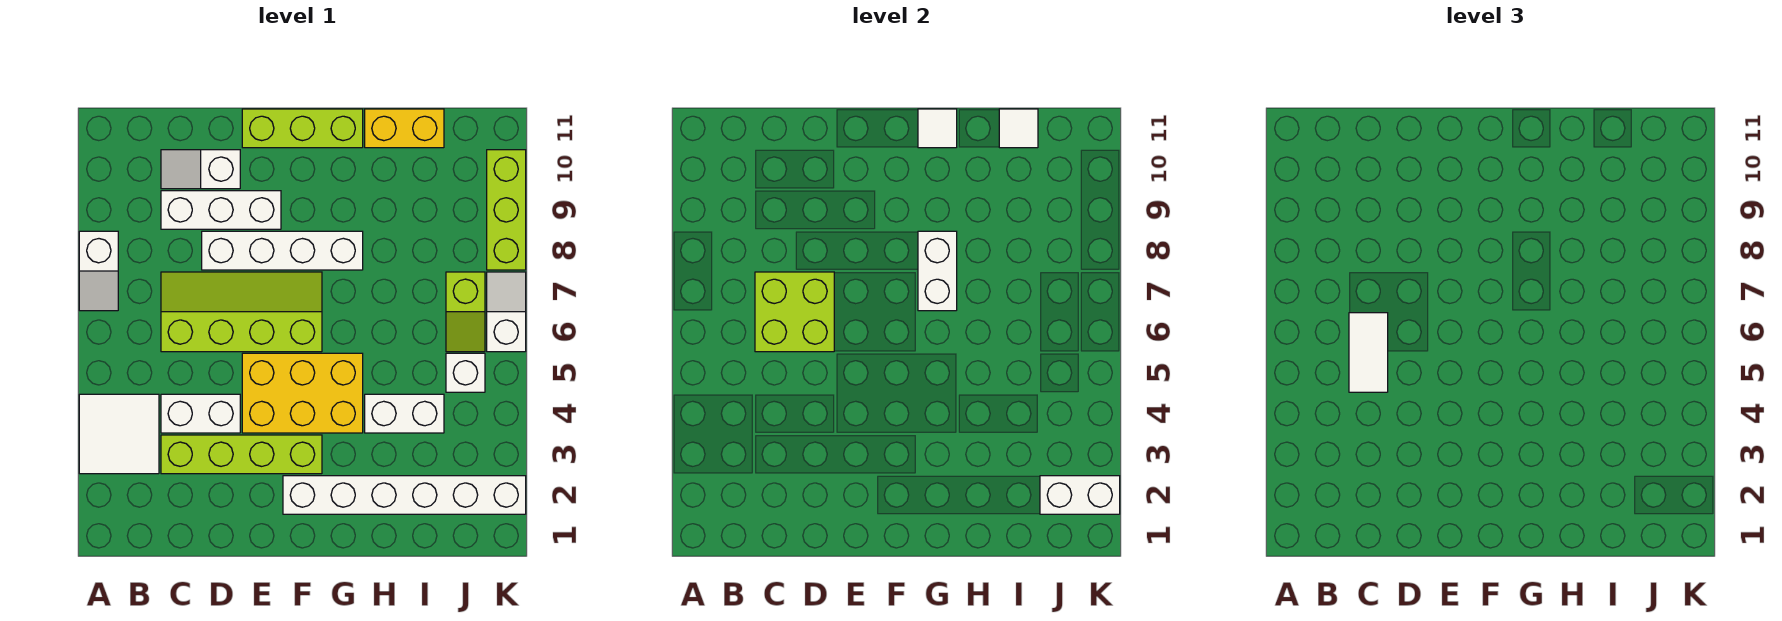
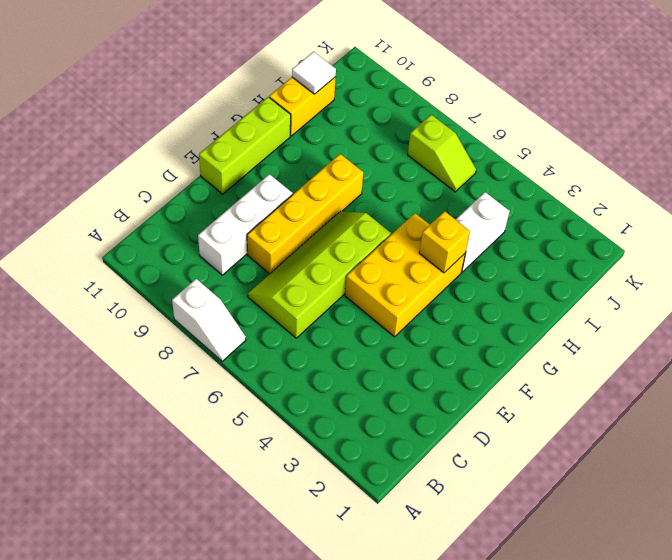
yellow 1x4 brick [247,154,363,274] -> white 1x4 brick [202,231,363,270]
yellow 1x1 brick [419,211,470,273] -> none
none -> white 2x2 tile [79,394,159,474]
none -> lime 1x4 brick [161,435,322,474]
none -> white 1x2 brick [161,394,240,433]

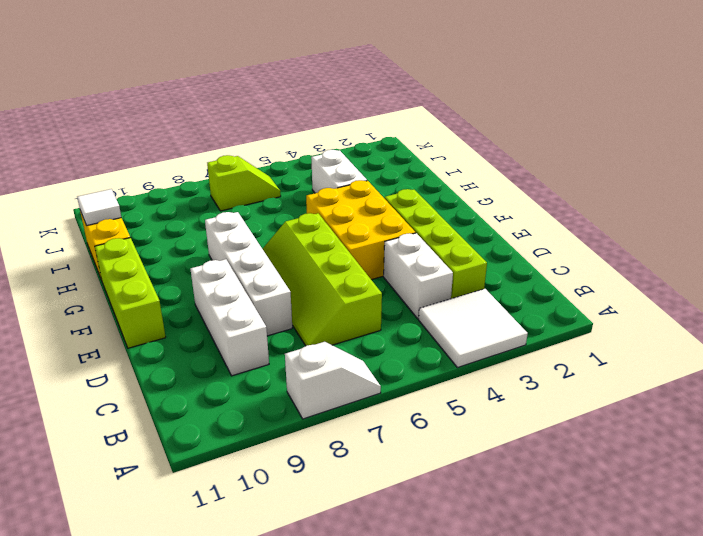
none -> white 1x2 slope [161,150,240,189]
none -> white 1x6 brick [283,476,526,514]
none -> white 1x1 brick [446,353,485,392]

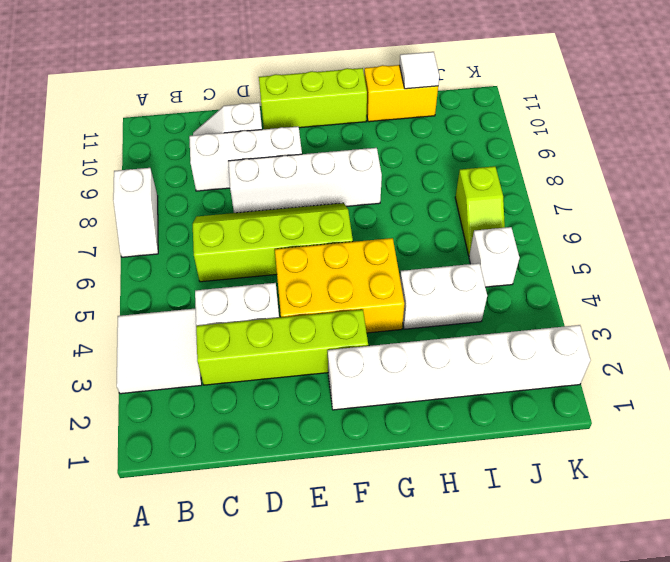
none -> white 1x2 slope [487,272,526,352]
none -> lime 1x3 brick [487,150,526,270]
none -> lime 2x2 brick [755,272,834,352]

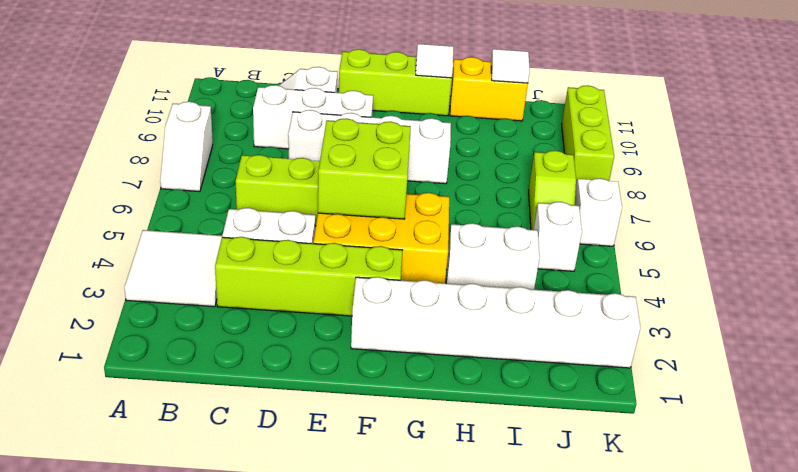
lime 2x2 brick [318,118,411,219] -> lime 2x2 brick moved to [755,272,834,352]
none -> white 1x2 brick [918,231,957,311]
none -> white 1x2 brick [1040,476,1120,514]
none -> white 1x2 tile [1349,313,1388,392]

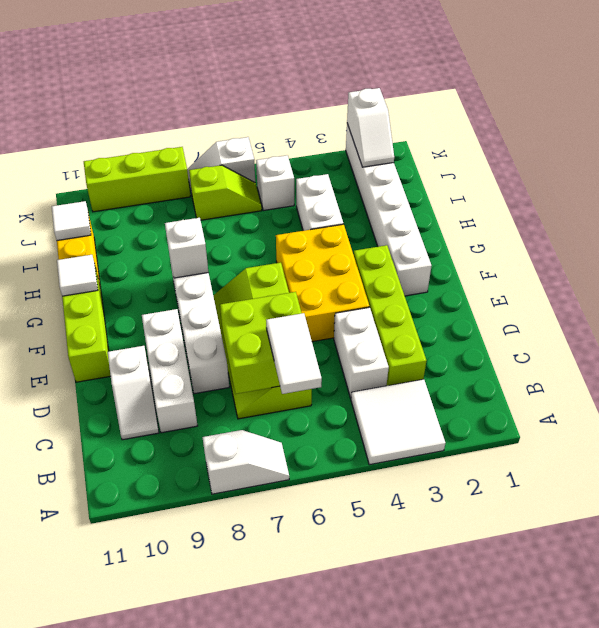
white 1x2 tile [266,313,322,394] -> white 1x2 tile turned to [1349,313,1388,392]
white 1x1 brick [165,218,209,278] -> white 1x2 brick [918,231,957,311]
white 1x2 slope [347,88,394,167] -> white 1x2 brick [1040,476,1120,514]

